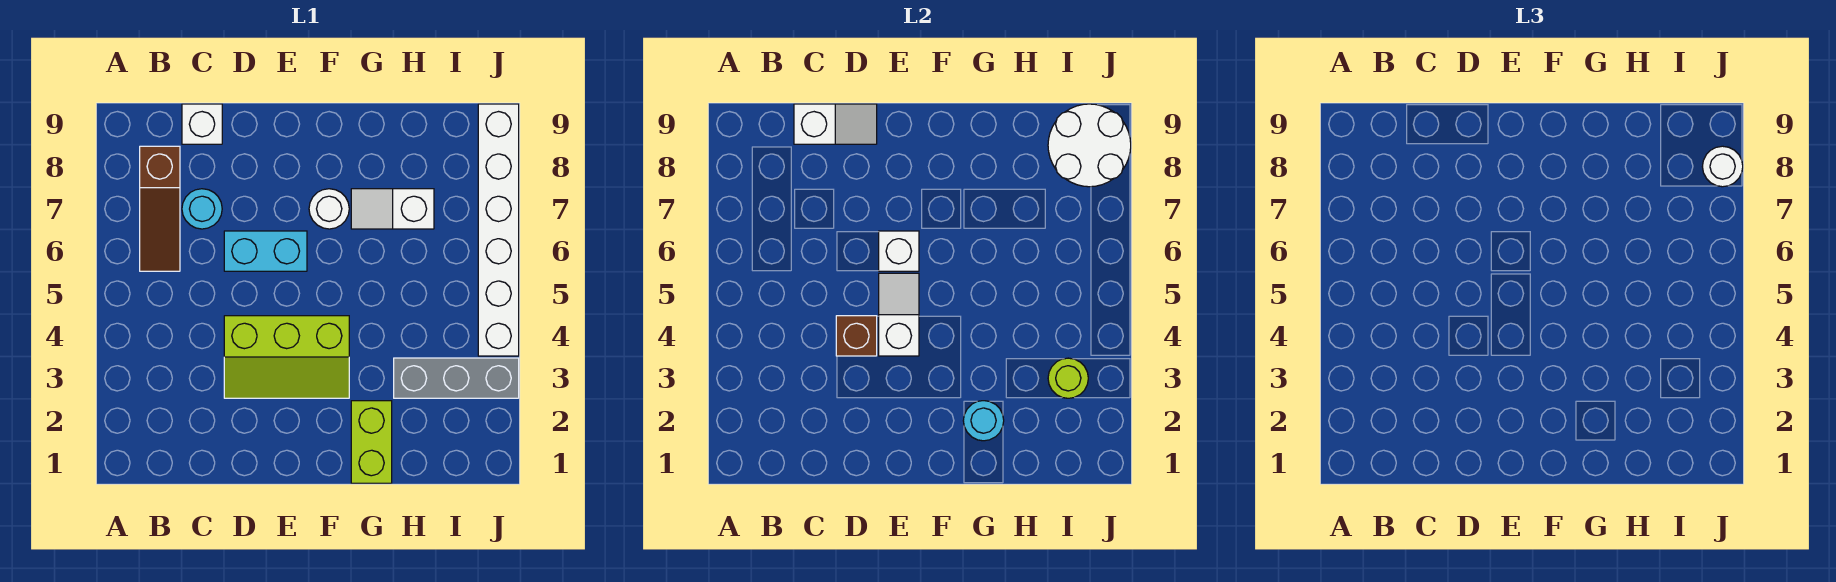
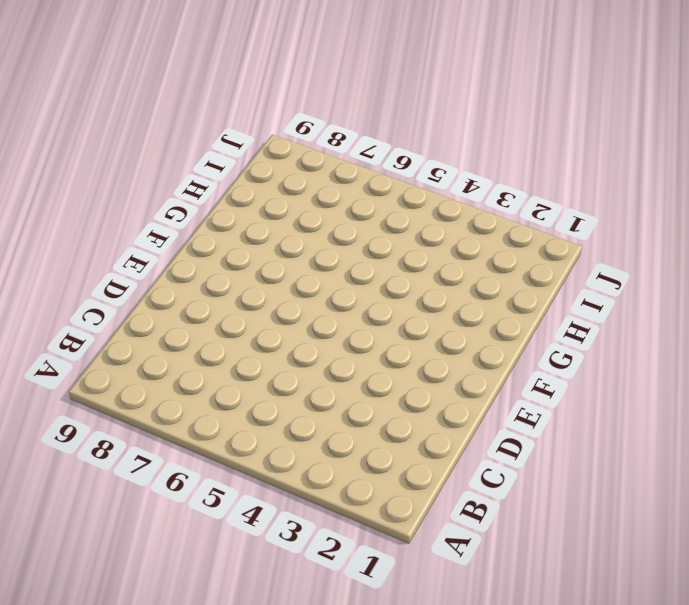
none -> brown 1x3 slope [140,146,180,271]
none -> cyan 1x1 round brick [182,189,222,229]
none -> white 1x1 brick [182,104,222,144]

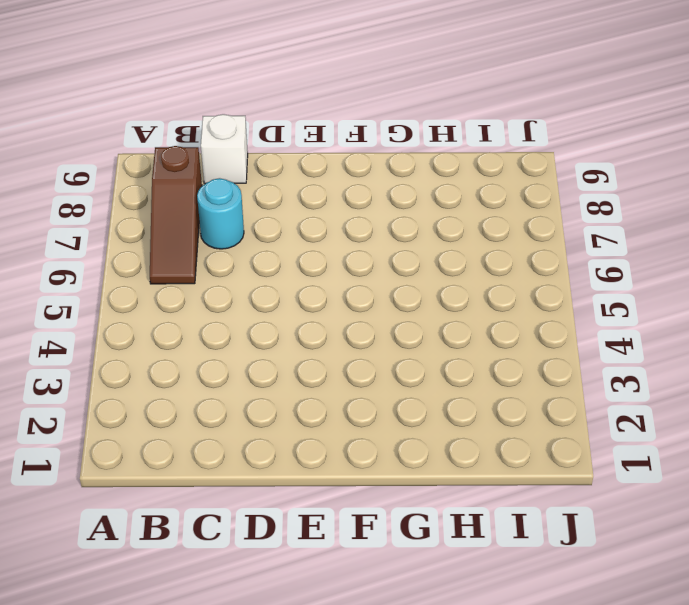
none -> lime 2x3 slope [224,316,349,398]
none -> cyan 1x2 brick [224,231,307,271]
none -> white 1x1 round brick [309,189,349,229]

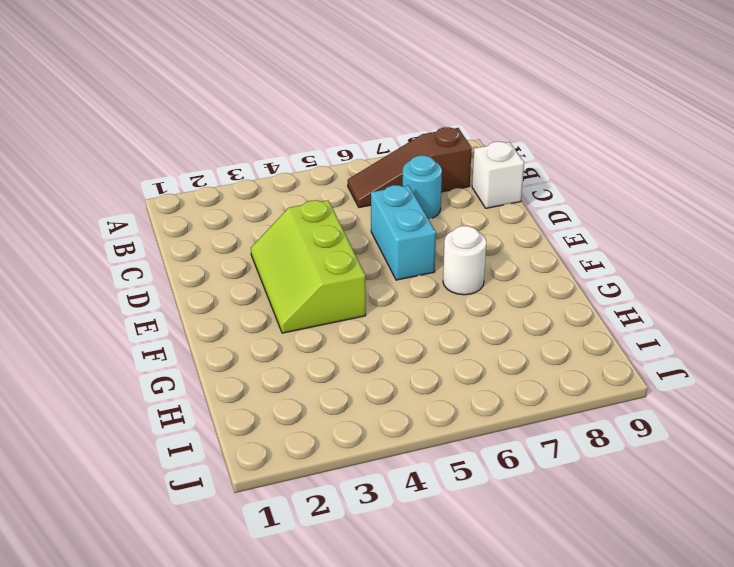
none -> lime 1x2 brick [351,401,392,483]
none -> white 1x2 slope [351,189,434,229]
none -> grey 1x3 brick [394,358,519,398]

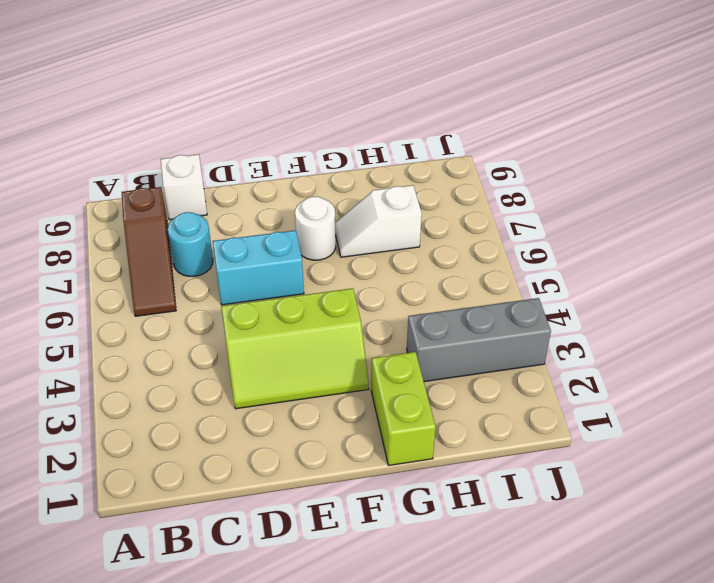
none -> white 1x6 brick [478,104,519,356]
none -> white 1x2 slope [794,104,877,144]
none -> brown 1x1 brick [836,316,877,356]

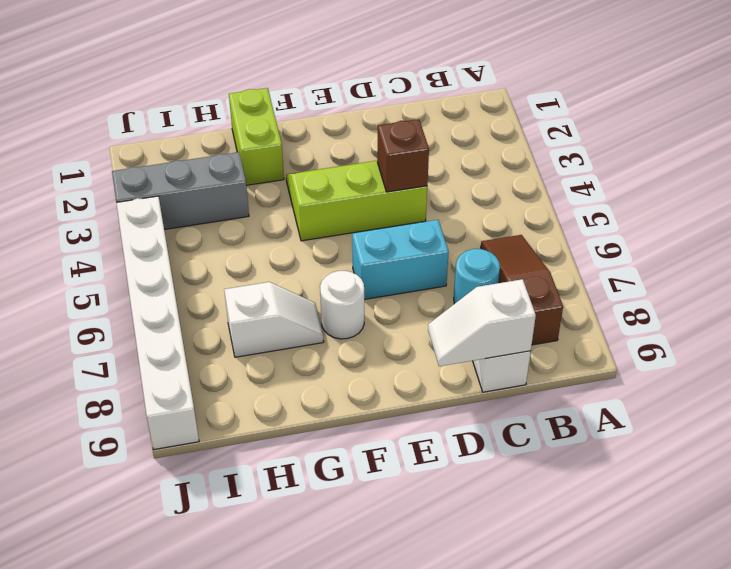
none -> white 1x2 slope [879,273,919,356]
none -> white 1x1 brick [879,231,919,271]
none -> cyan 1x1 round brick [963,401,1004,441]

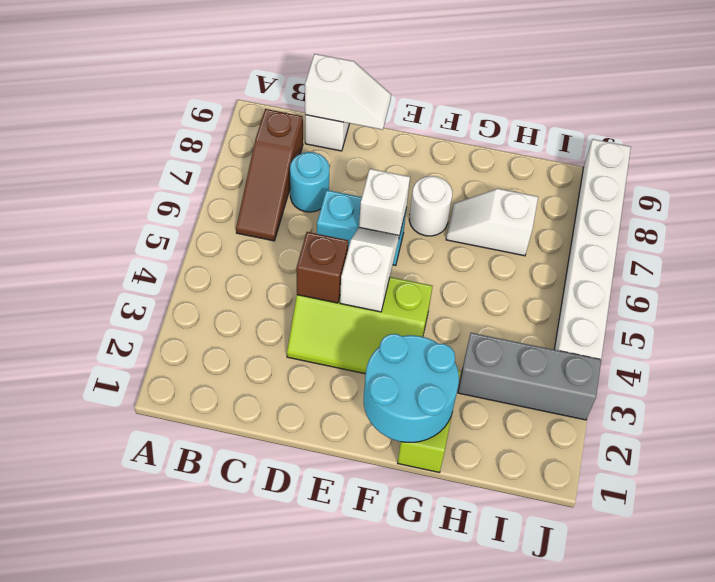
cyan 2x2 round brick [364,334,459,442] -> cyan 1x1 round brick [963,401,1004,441]
none -> lime 1x1 round brick [1048,358,1088,398]
none -> white 2x2 round brick [1048,104,1131,187]
none -> white 1x1 round brick [1702,146,1743,187]

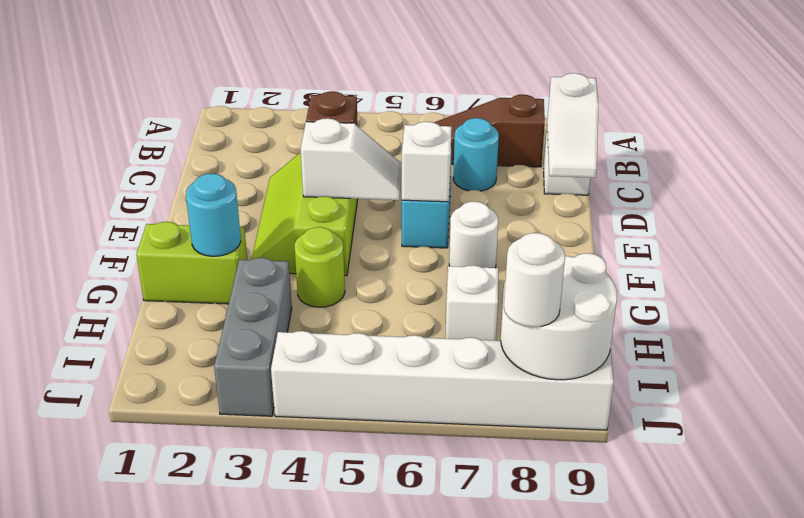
lime 1x1 round brick [294,227,345,307] -> lime 1x1 round brick moved to [1048,358,1088,398]

